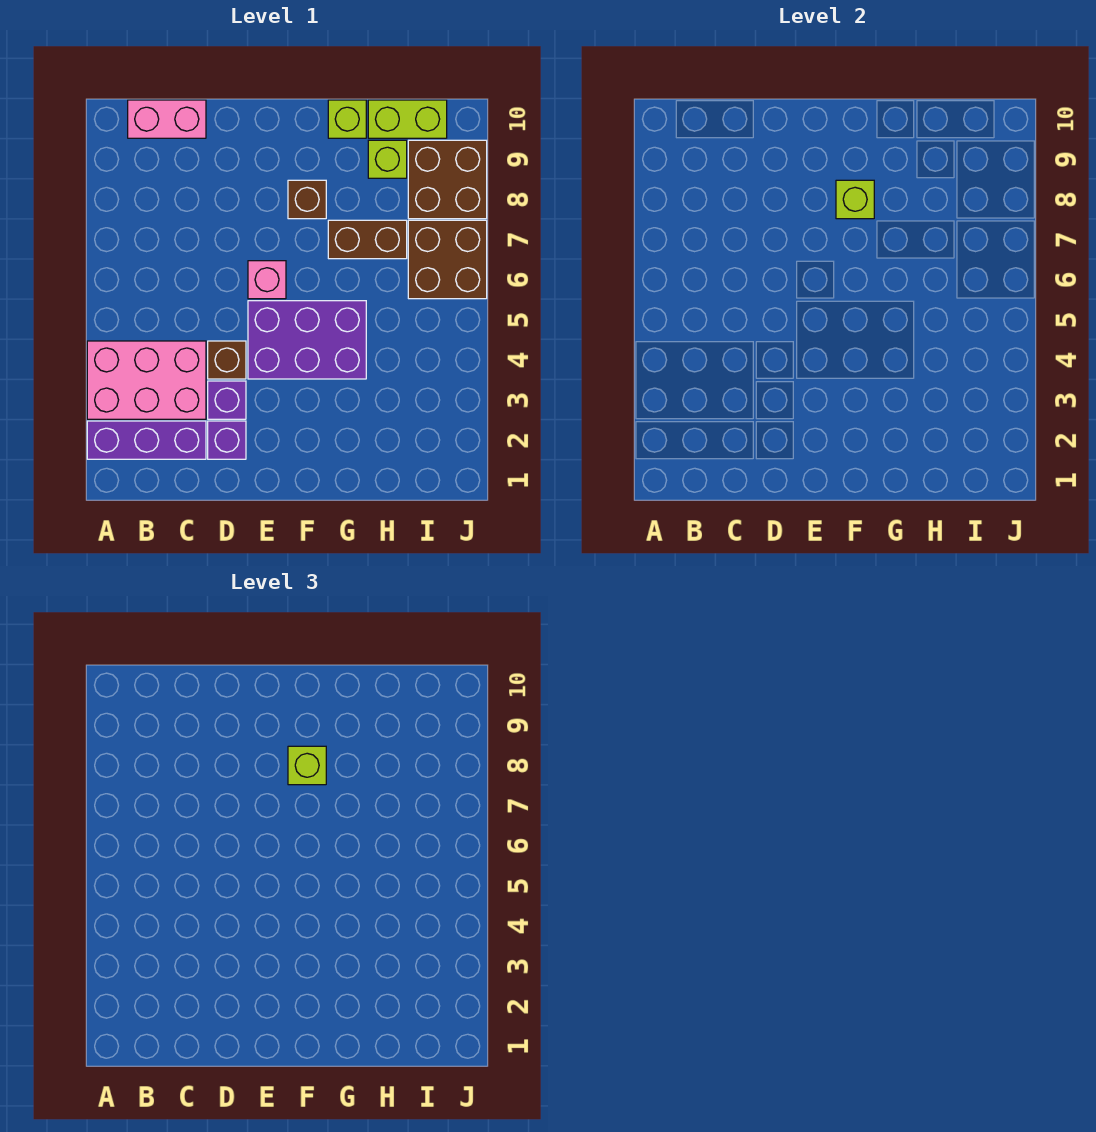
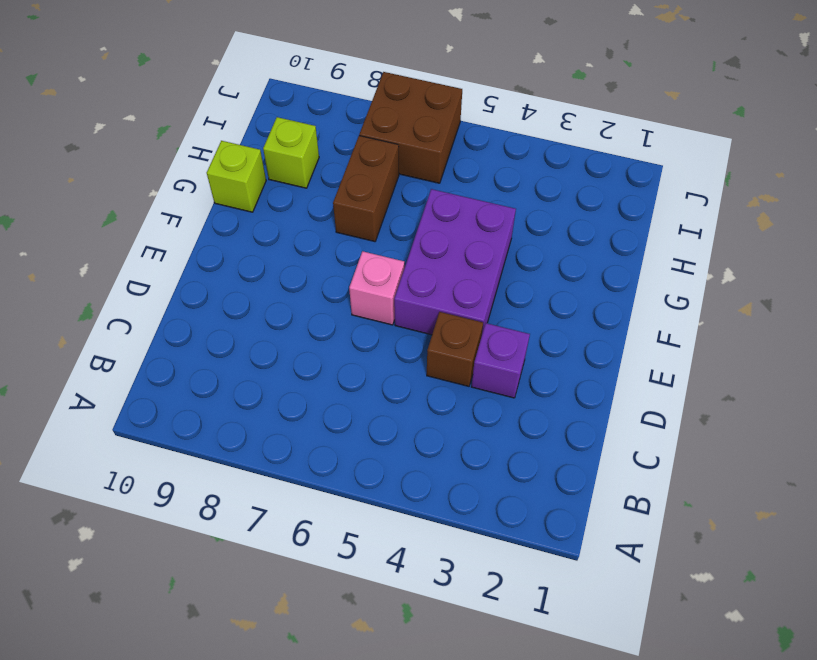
none -> purple 1x3 brick [87,421,206,459]
none -> pink 2x3 brick [87,341,206,419]
none -> pink 1x2 brick [128,100,206,138]

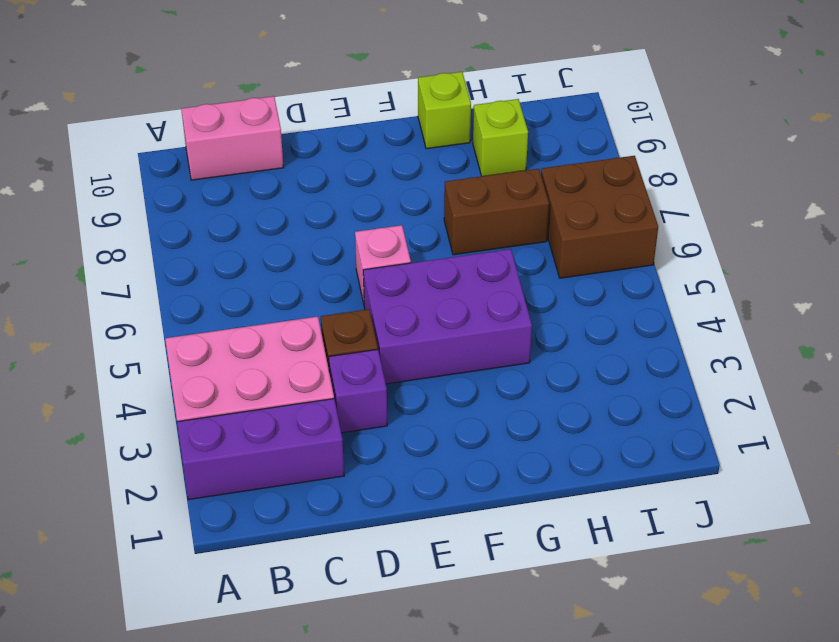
none -> purple 1x1 brick [208,421,246,459]
none -> brown 1x1 brick [288,180,326,219]
none -> lime 1x2 brick [368,100,447,138]

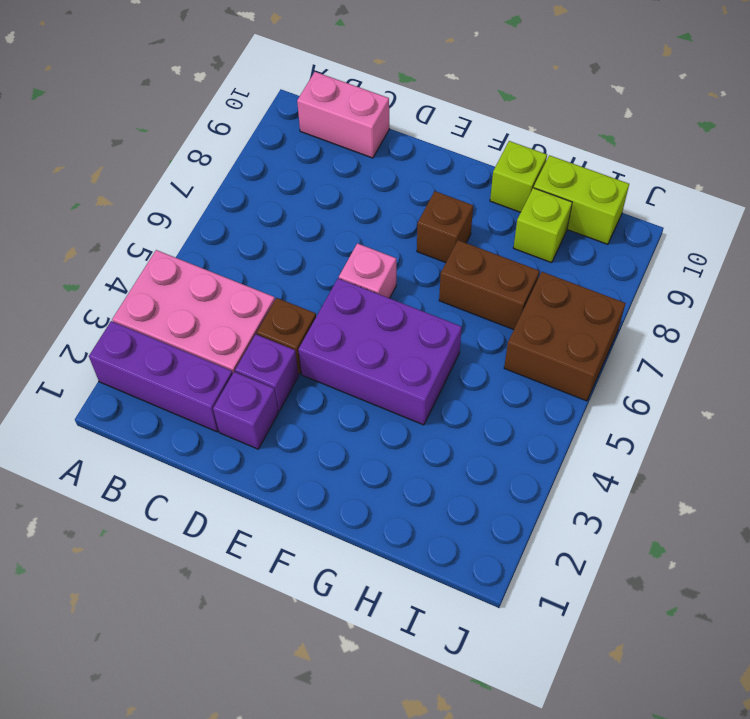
none -> brown 2x2 brick [408,140,487,219]
none -> lime 1x1 brick [836,180,874,219]
none -> lime 1x1 brick [288,746,326,785]

